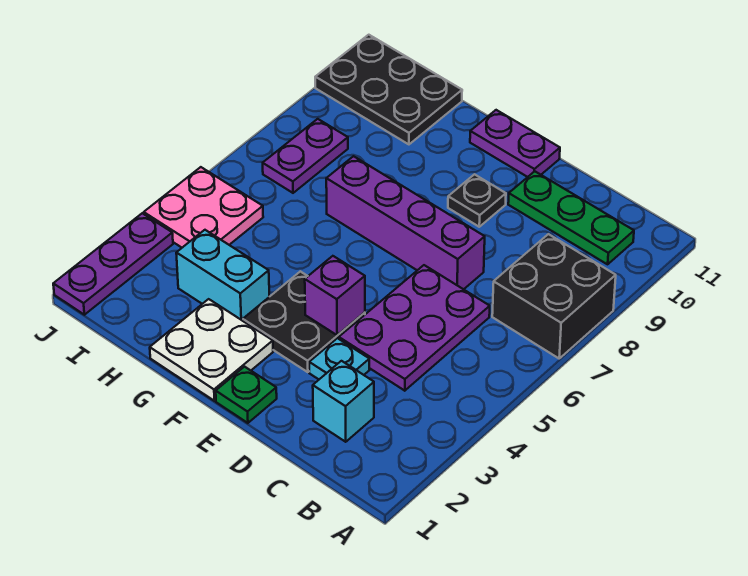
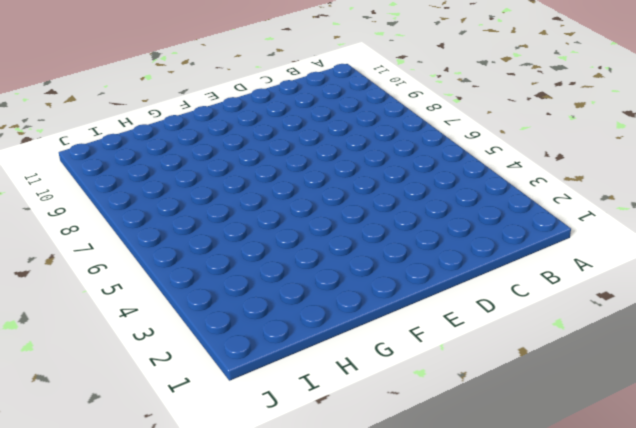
none -> black 2x2 brick [492,234,616,358]
none -> green 1x3 plate [508,171,634,264]
none -> cyan 1x1 brick [313,361,374,442]

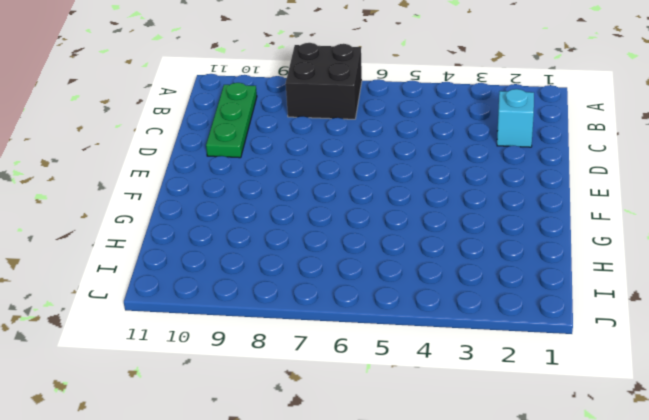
none -> purple 2x3 plate [339,265,490,391]
none -> cyan 1x1 plate [309,338,369,379]
none -> purple 1x4 brick [326,156,485,289]

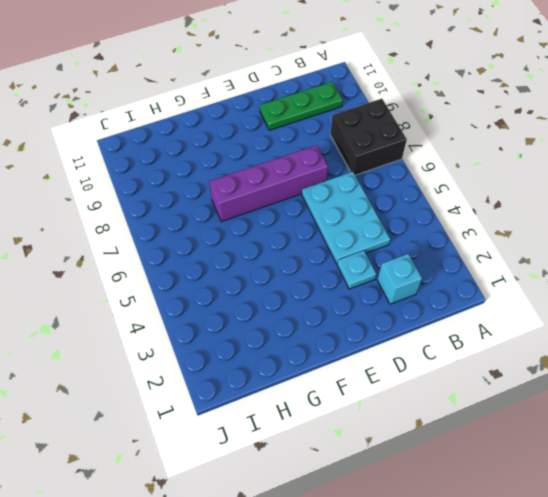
cyan 2x3 plate [302,172,390,264] -> purple 2x3 plate [339,265,490,391]
none -> green 1x1 plate [216,367,277,423]
none -> black 2x2 plate [243,271,365,372]
none -> black 1x1 plate [448,174,506,227]

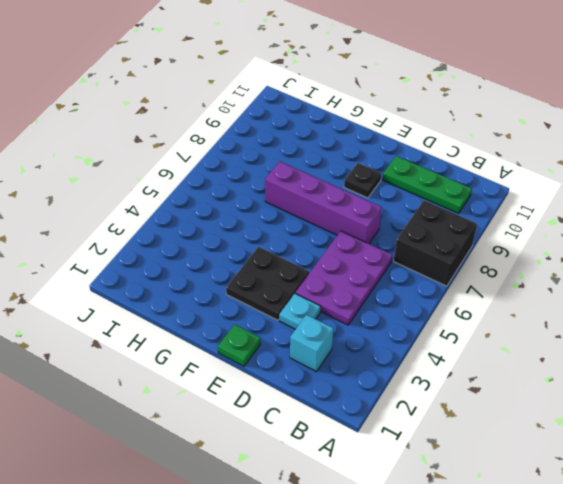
none -> purple 1x2 plate [470,110,560,177]
none -> white 2x2 plate [150,299,273,401]
none -> cyan 1x2 brick [176,230,269,321]

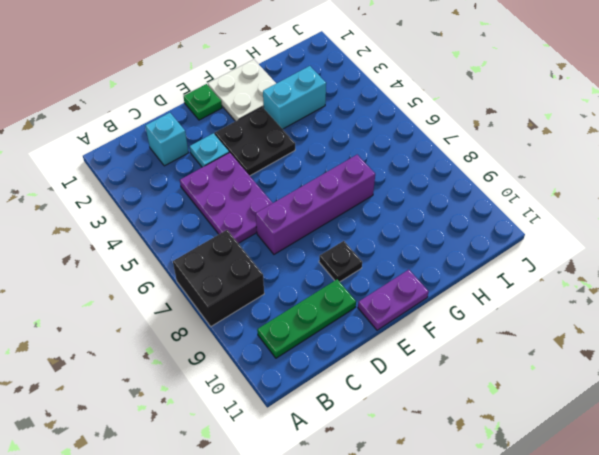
none -> black 2x3 plate [315,35,462,144]
none -> pink 2x2 plate [144,167,263,248]
none -> purple 1x2 plate [263,119,348,193]

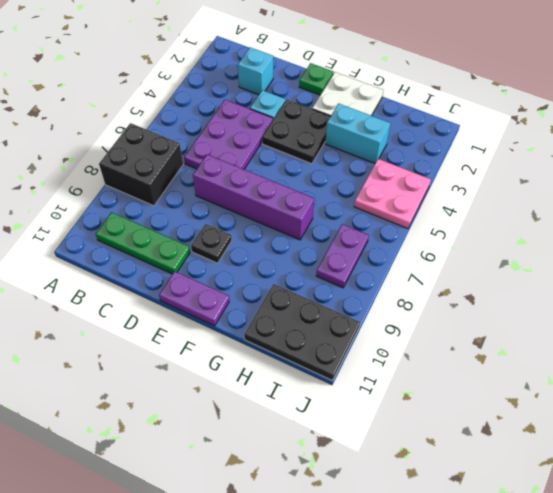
none -> purple 1x3 plate [53,213,173,315]
none -> purple 1x1 brick [305,256,365,335]

